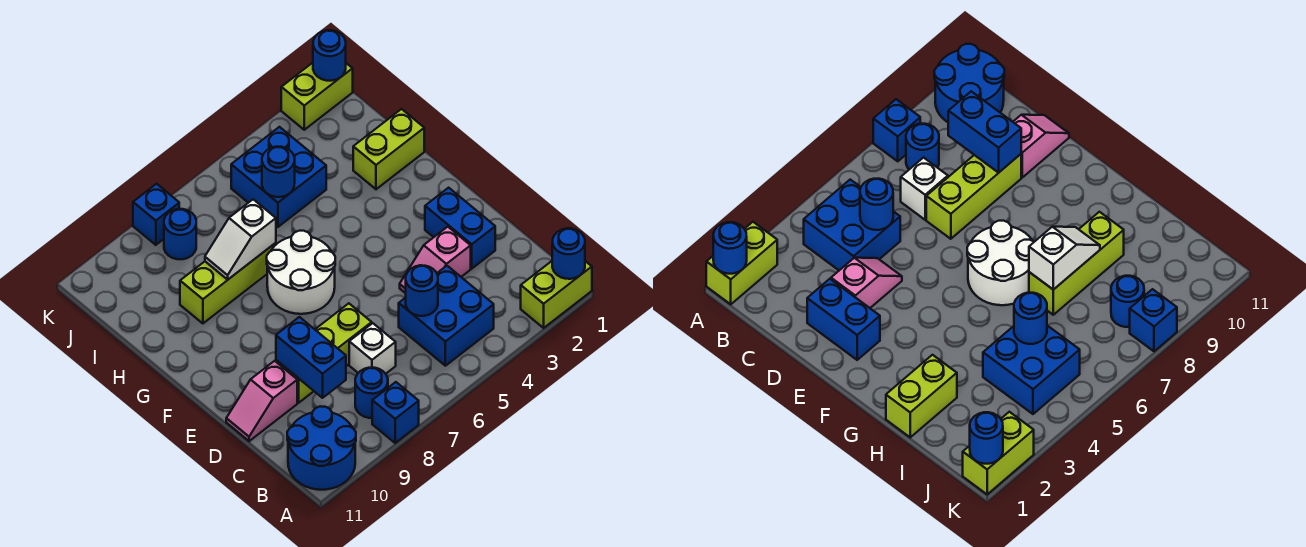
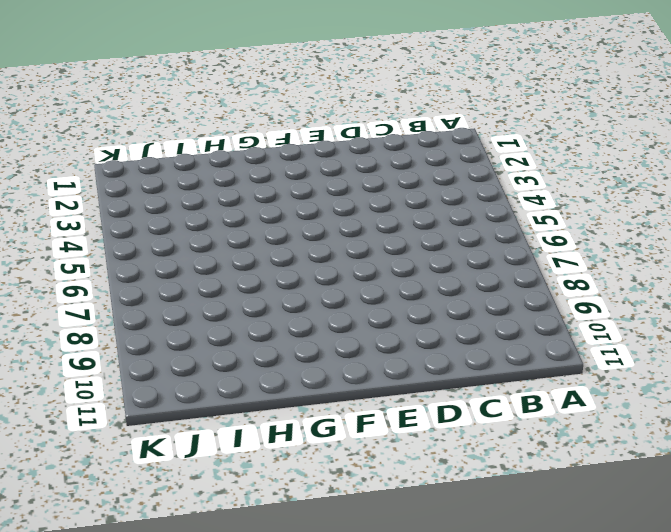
none -> lime 1x2 brick [521,261,592,328]
none -> blue 1x1 brick [372,382,419,443]
none -> blue 2x2 round brick [287,406,356,490]

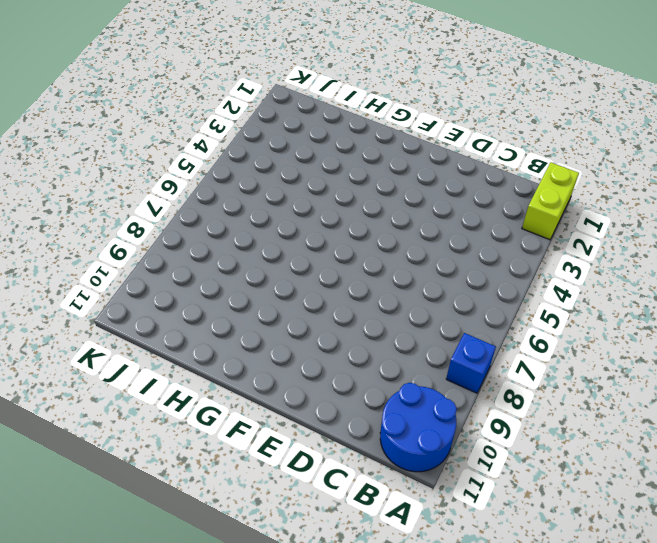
none -> blue 2x2 brick [399,266,494,366]
none -> blue 1x1 round brick [355,368,388,418]
none -> white 1x1 brick [349,323,396,374]

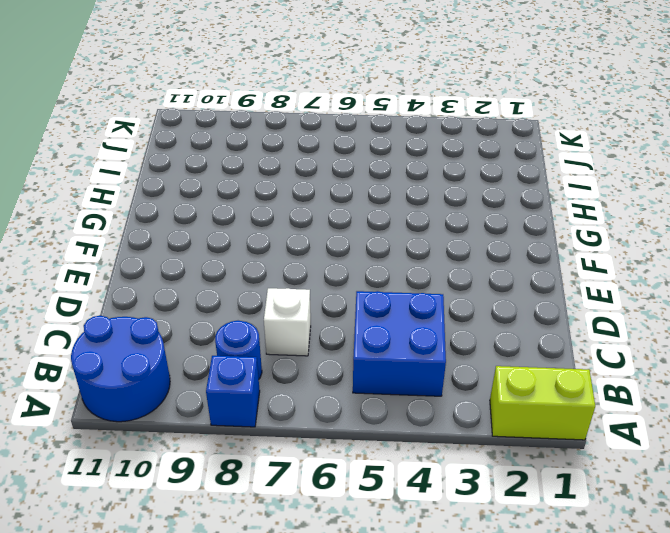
none -> blue 1x2 brick [425,188,495,269]
none -> pink 1x2 slope [400,227,471,293]
none -> lime 1x3 brick [276,303,372,403]

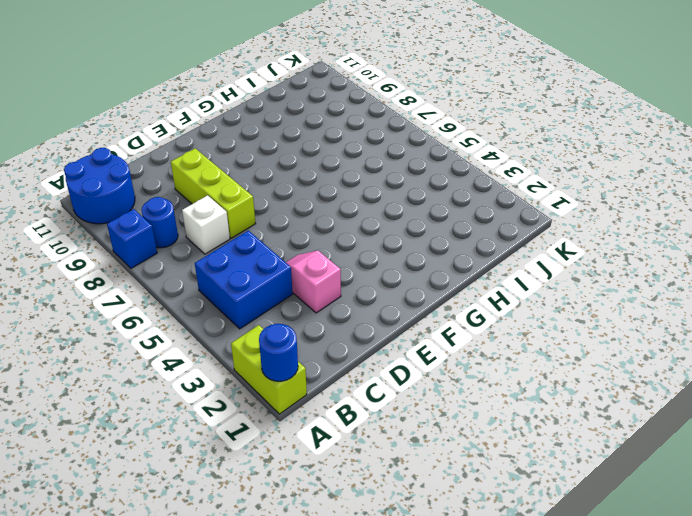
none -> blue 1x2 brick [425,188,495,269]
none -> pink 1x2 slope [226,361,297,441]
none -> white 2x2 round brick [267,231,335,314]

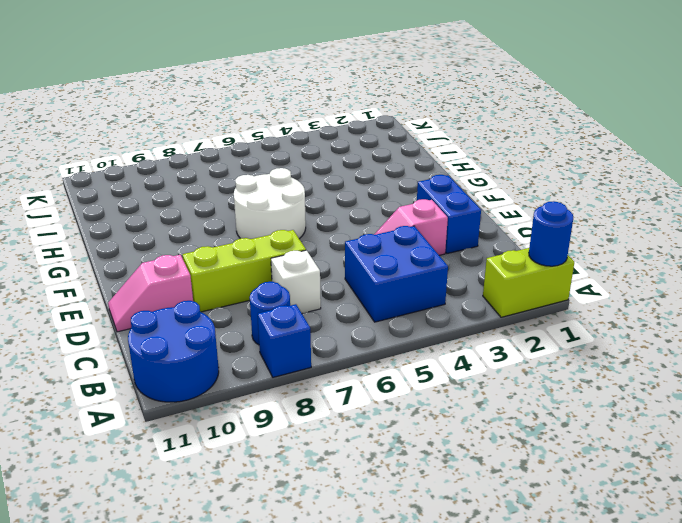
none -> lime 1x2 brick [353,109,424,189]
none -> lime 1x3 brick [180,243,276,323]
none -> blue 2x2 brick [231,127,326,227]

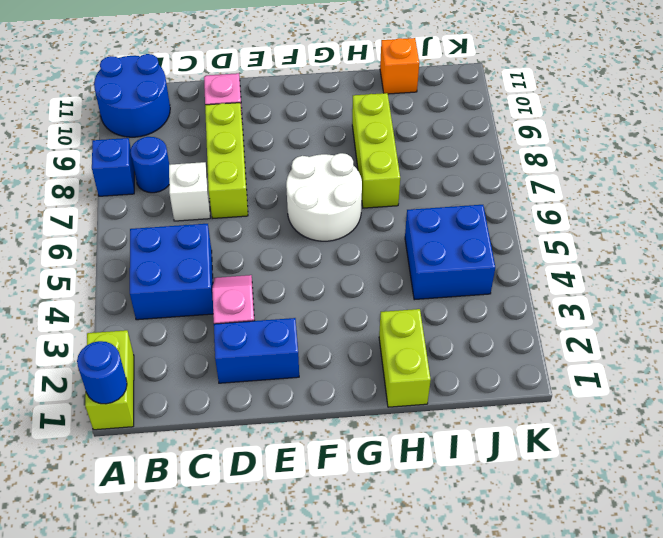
orange 1x1 brick [380,38,419,94] -> none
none -> blue 1x1 round brick [164,209,196,259]
none -> lime 1x2 brick [281,63,353,130]
none -> blue 1x1 brick [133,184,179,245]

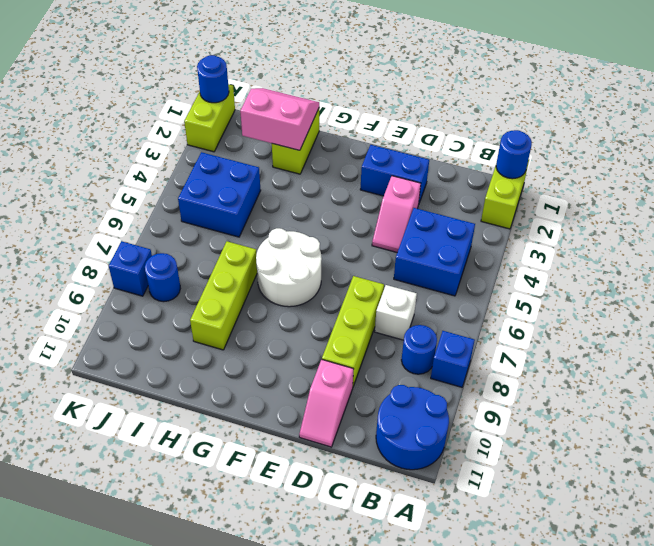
pink 2x2 slope [240,88,319,150] -> none
none -> blue 1x1 round brick [406,265,438,316]
none -> blue 1x2 brick [276,317,346,398]
none -> white 1x2 slope [205,199,276,280]

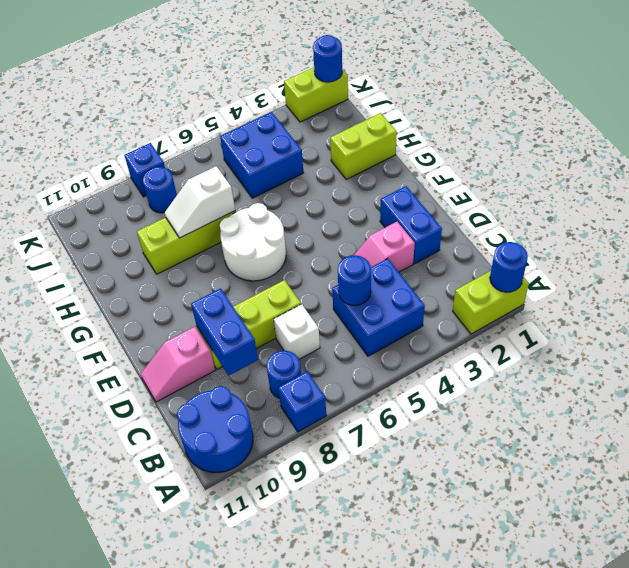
none -> blue 1x1 round brick [262,147,295,197]

